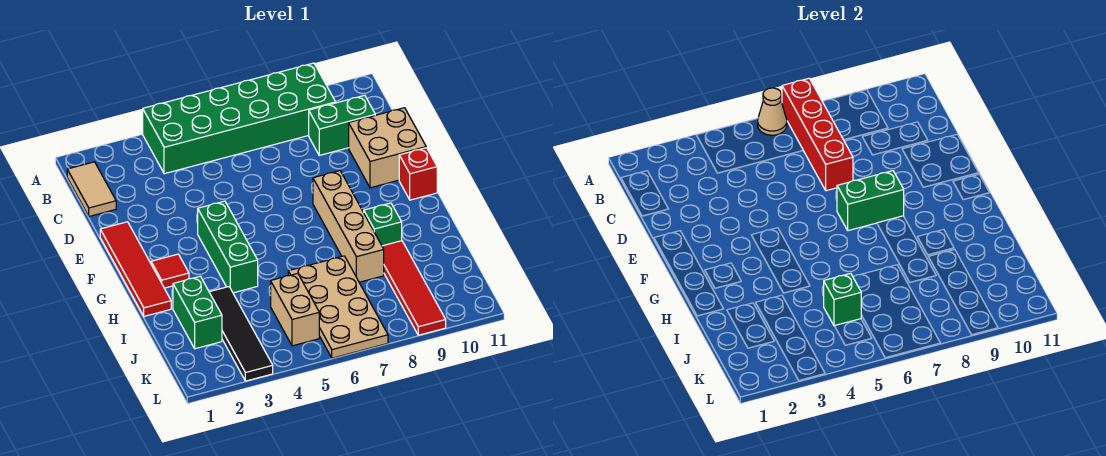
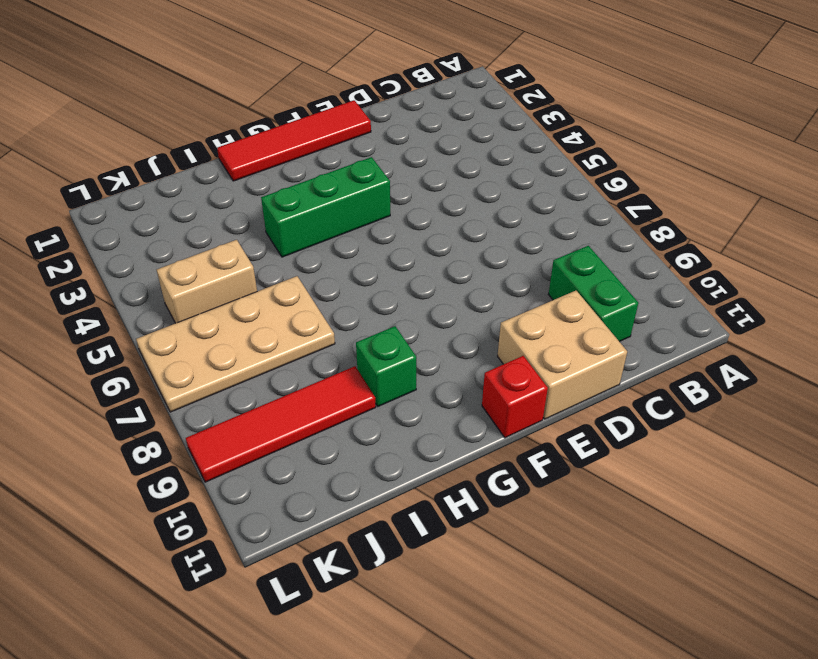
none -> green 2x6 brick [143,63,336,174]
none -> tan 1x2 tile [67,162,116,216]
none -> tan 1x4 brick [313,171,384,282]

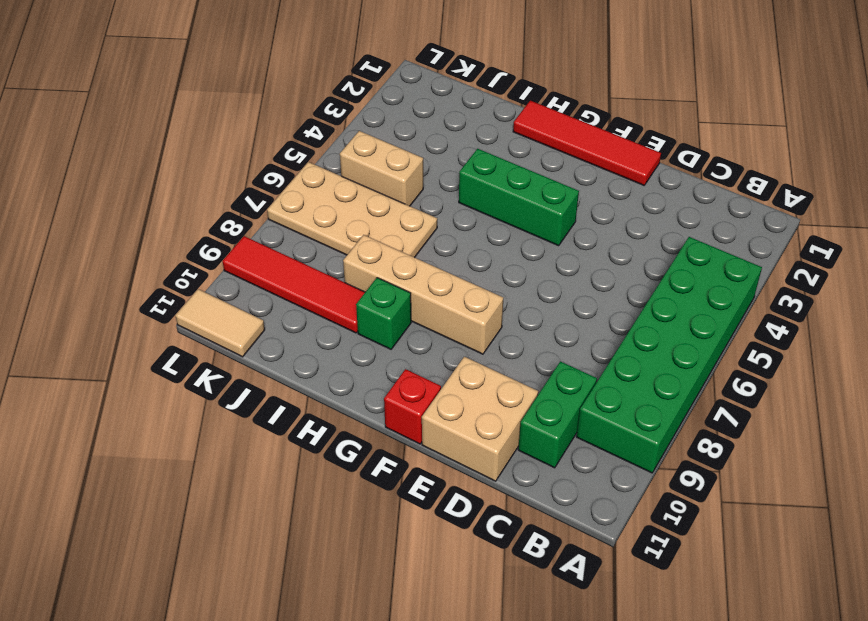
tan 1x2 tile [175,289,265,357] -> tan 1x2 tile moved to [67,162,116,216]
none -> red 1x1 tile [151,254,189,288]
none -> green 1x2 brick [173,276,222,349]
none -> black 1x4 tile [209,287,273,381]

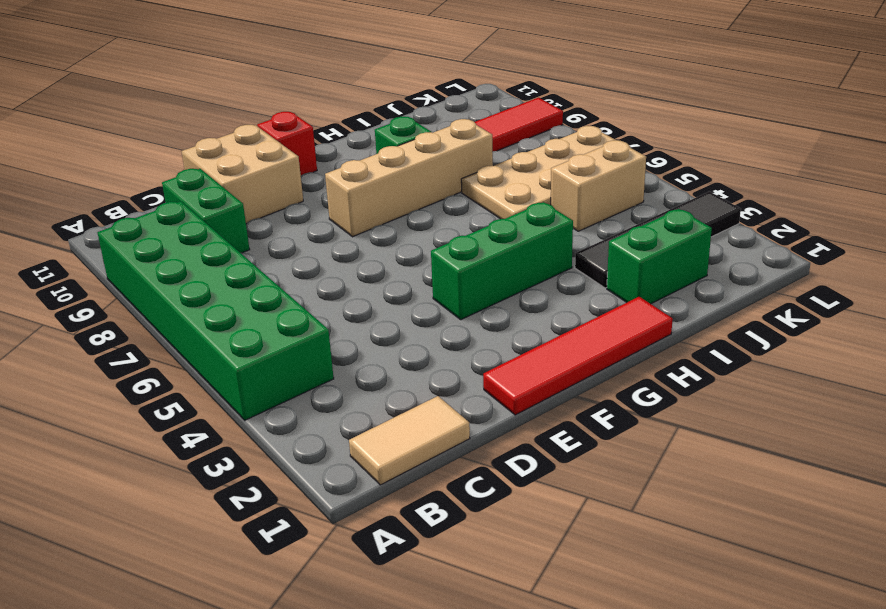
none -> red 1x1 tile [151,254,189,288]
none -> tan 1x1 cone [758,88,787,135]
none -> red 1x4 brick [782,78,853,191]

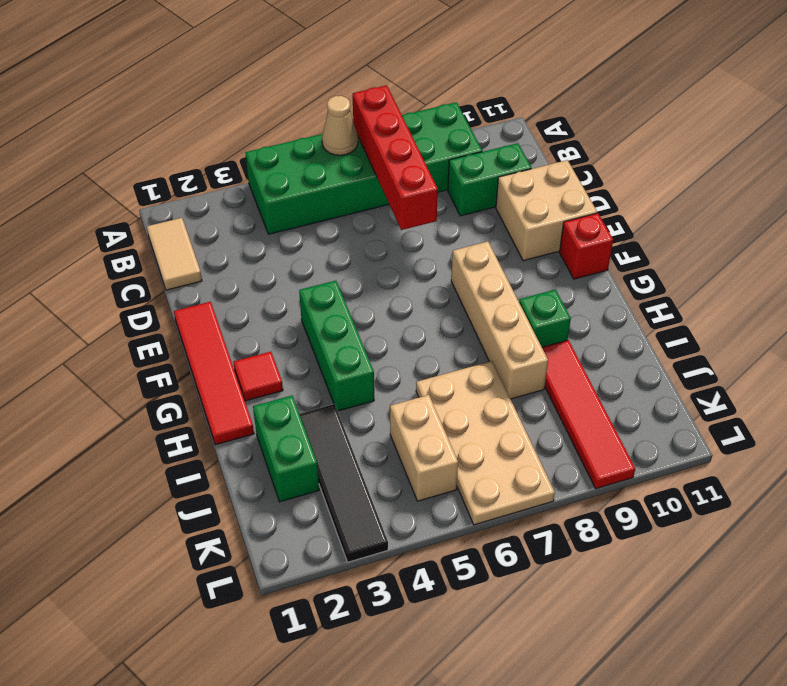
none -> green 1x2 brick [837,171,904,231]
none -> green 1x1 brick [824,273,861,326]

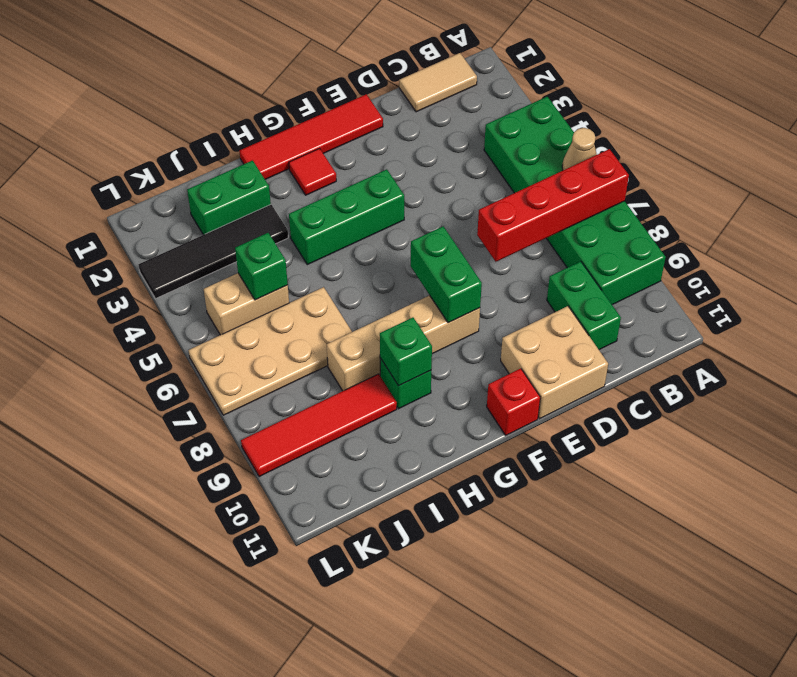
green 1x1 brick [380,318,432,386] -> none

